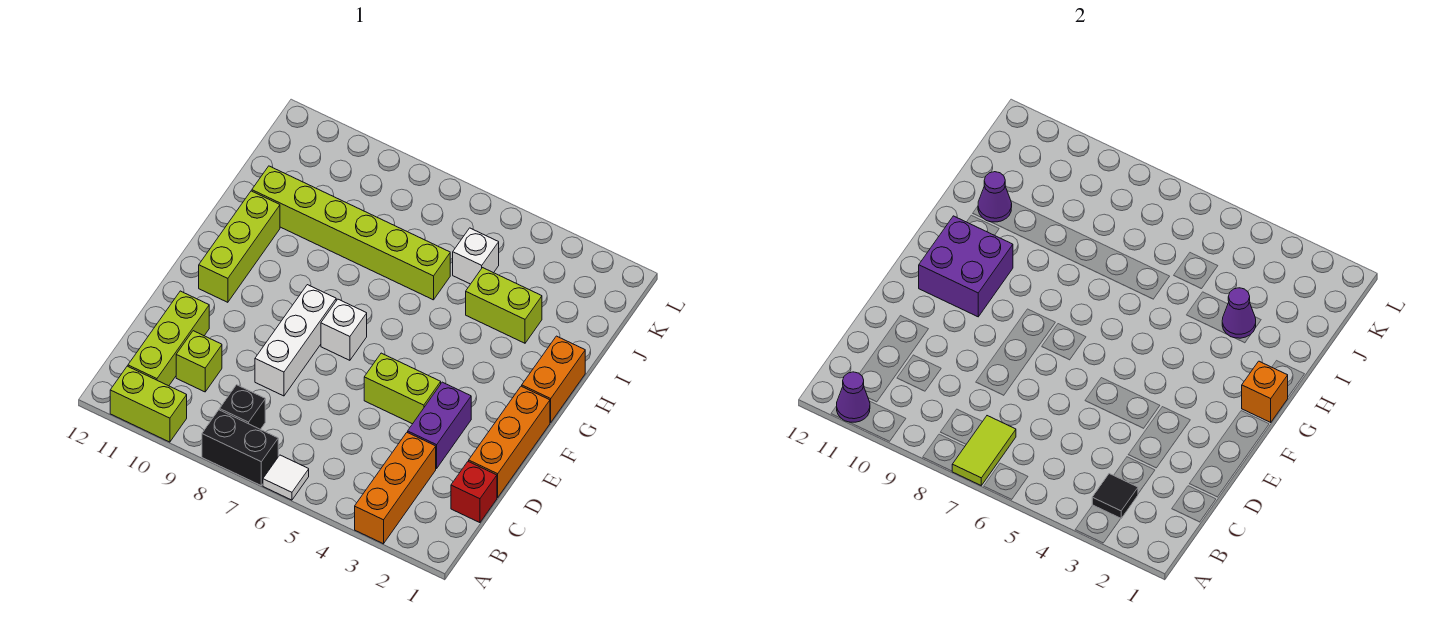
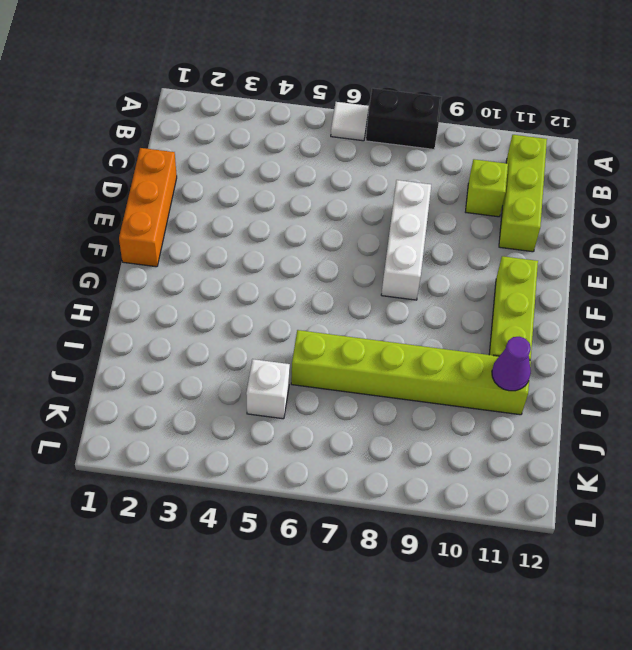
none -> orange 1x3 brick [355,432,436,544]
none -> lime 1x2 brick [110,366,187,442]
none -> black 1x1 brick [220,385,265,429]

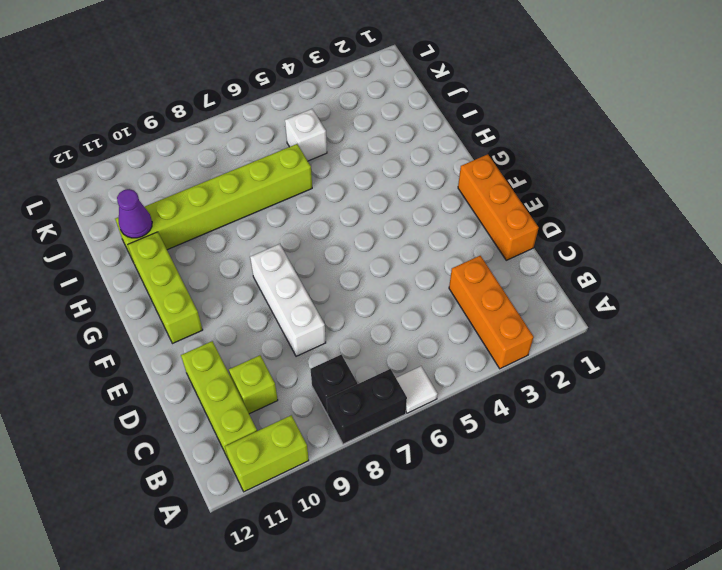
none -> red 1x1 brick [451,461,497,523]
none -> purple 1x2 brick [408,382,471,469]
none -> lime 1x2 brick [364,353,441,424]

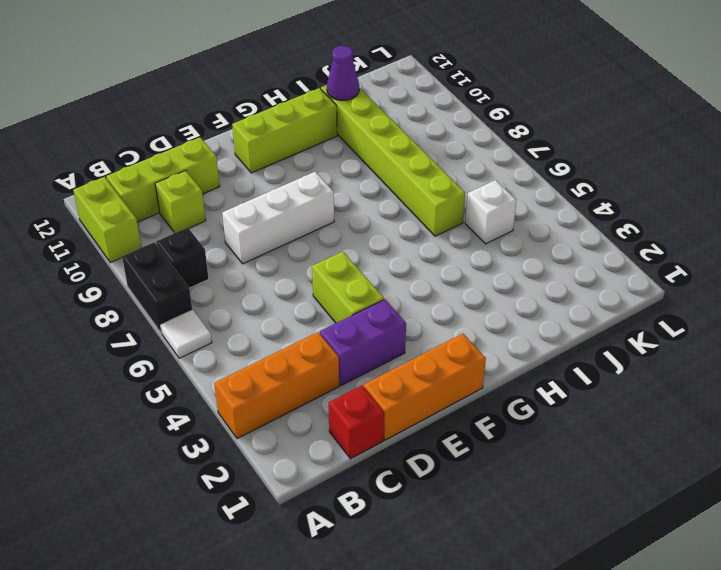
none -> white 1x1 brick [321,299,367,360]
none -> orange 1x2 brick [522,336,585,422]
none -> lime 1x2 brick [466,268,542,343]

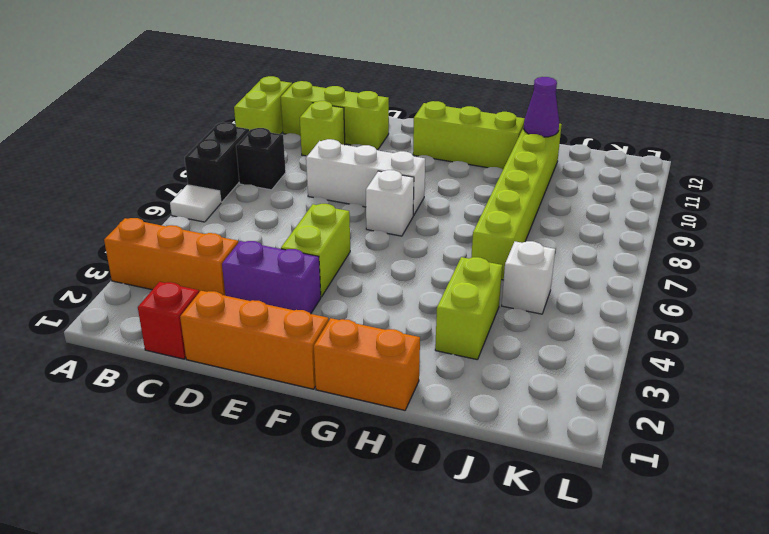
none -> lime 1x2 tile [952,416,1016,485]
none -> purple 1x1 cone [837,372,870,422]
none -> black 1x1 tile [1092,474,1138,518]

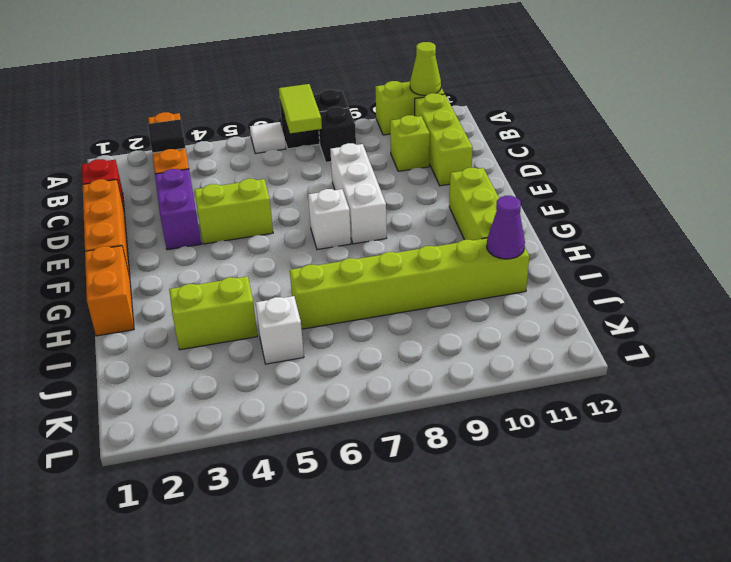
lime 1x1 cone [410,42,441,95] -> purple 1x1 cone [837,372,870,422]
none -> purple 2x2 brick [919,216,1013,317]
none -> orange 1x1 brick [1242,361,1288,422]
none -> purple 1x1 cone [1222,288,1256,338]

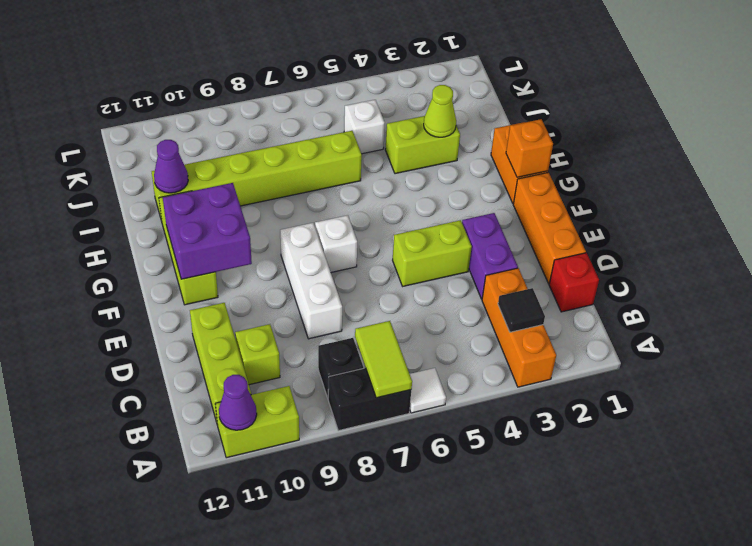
lime 1x1 cone [424,85,456,137] -> purple 1x1 cone [1222,288,1256,338]

